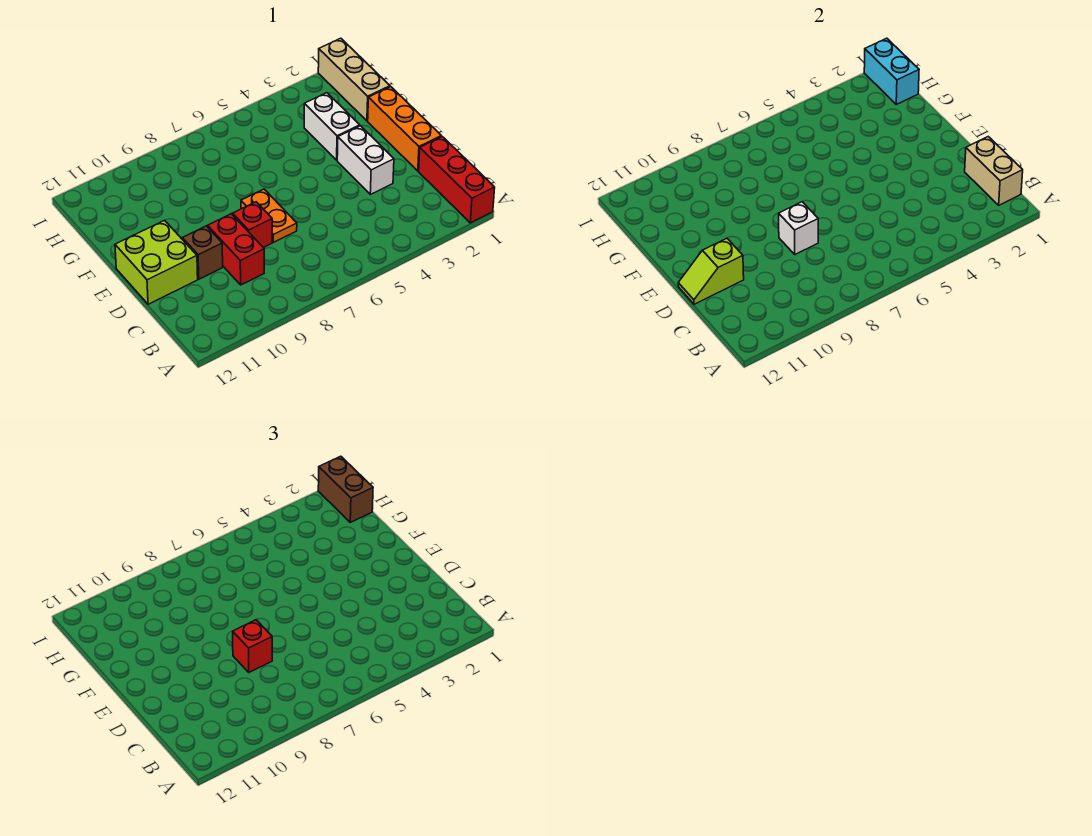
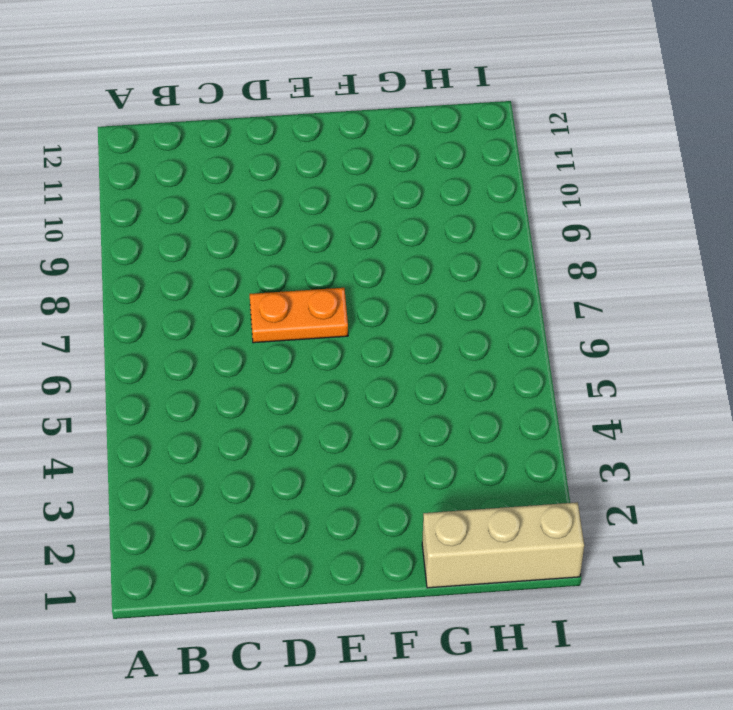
none -> red 1x3 brick [419,137,495,223]
none -> red 1x2 brick [208,214,264,285]
none -> orange 1x3 brick [368,87,441,171]

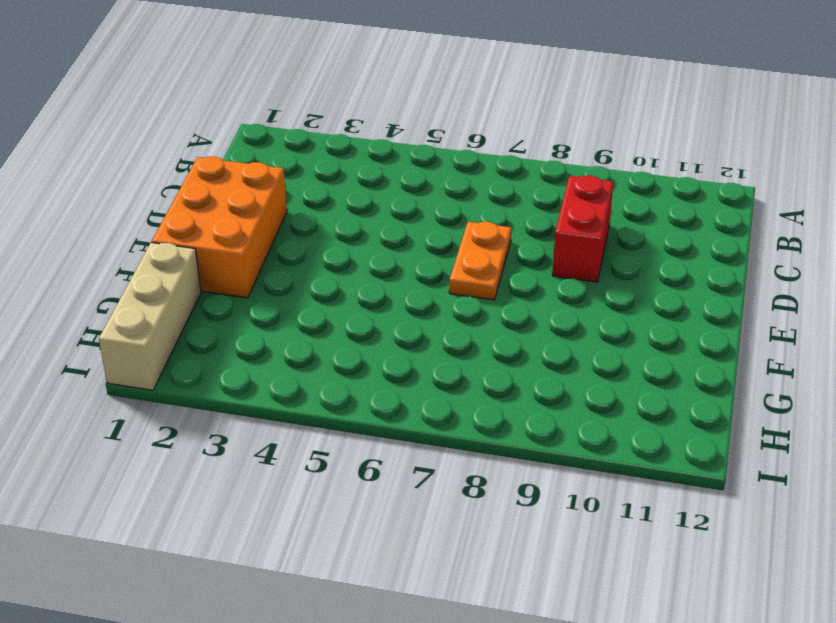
orange 2x3 brick [152,157,287,298] -> orange 1x3 brick [368,87,441,171]
none -> red 1x3 brick [419,137,495,223]
none -> white 1x2 brick [337,126,394,194]
none -> red 1x1 brick [233,202,272,248]

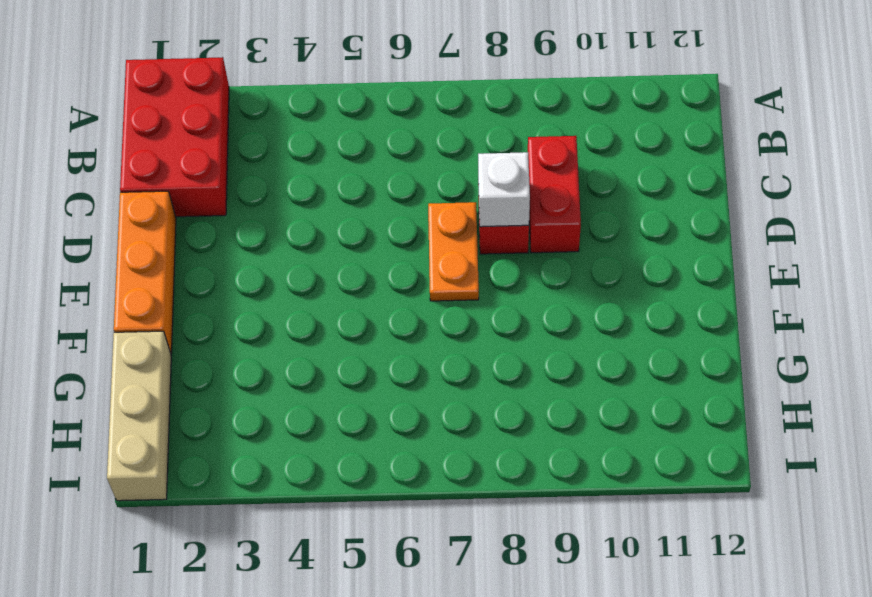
red 2x3 brick [120,57,229,217] -> red 1x3 brick [419,137,495,223]
none -> white 1x2 brick [337,126,394,194]
none -> brown 1x1 brick [182,226,223,279]
none -> lime 2x2 brick [115,220,198,304]

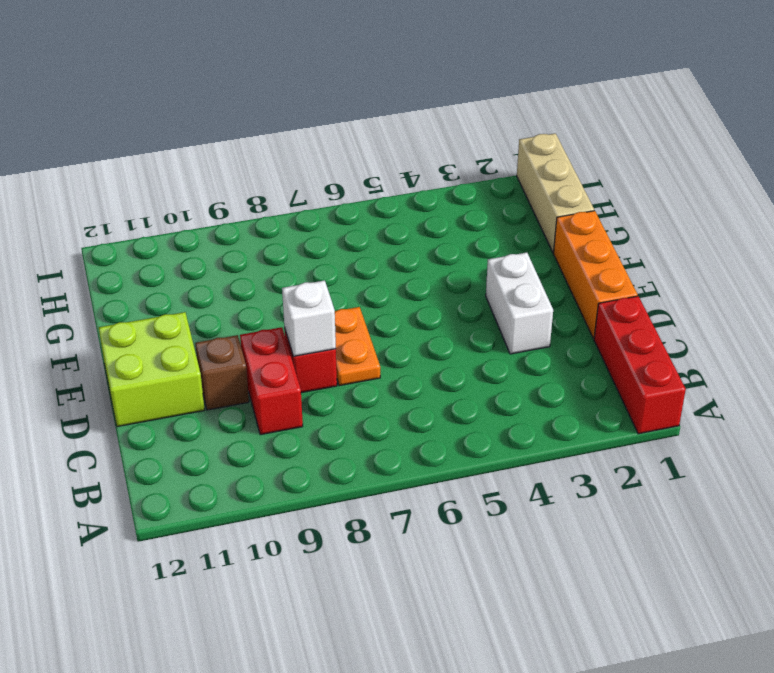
none -> white 1x2 brick [304,93,360,160]
none -> tan 1x2 brick [965,137,1023,205]
none -> lime 1x2 slope [678,238,744,304]

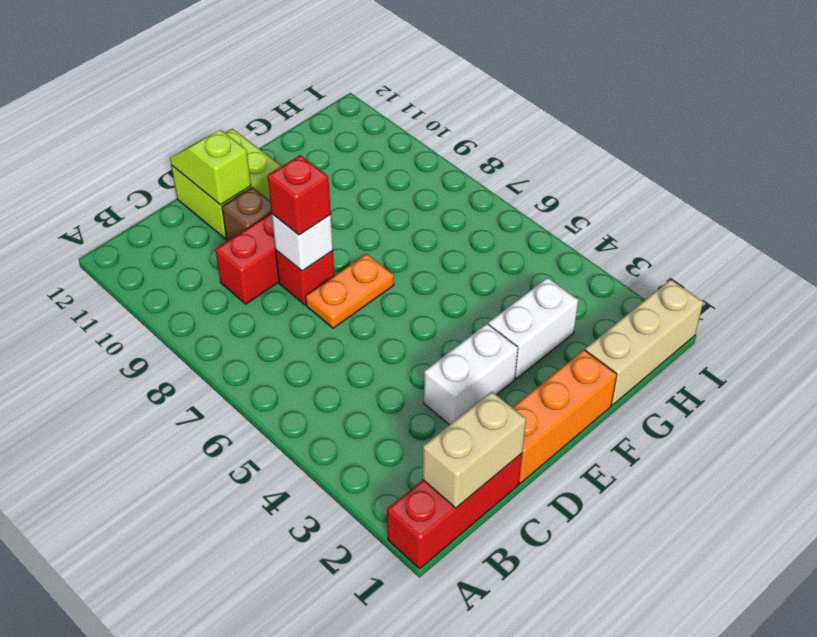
none -> cyan 1x2 brick [864,38,919,104]
none -> brown 1x2 brick [318,456,373,522]

